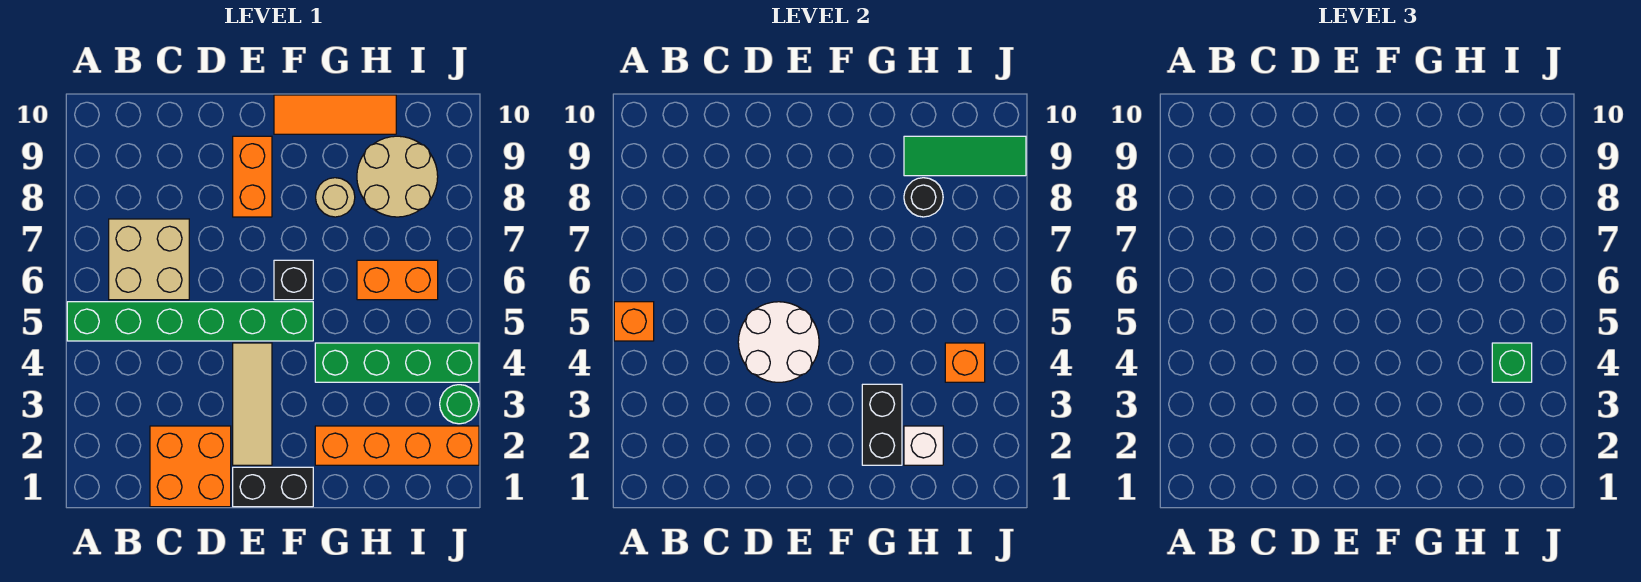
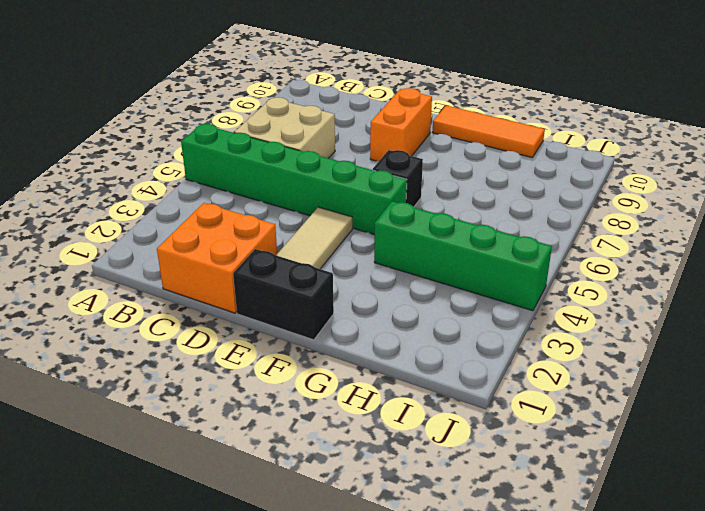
none -> orange 1x4 brick [315,426,479,465]
none -> tan 1x1 round brick [316,178,355,217]
none -> orange 1x2 brick [357,260,438,300]

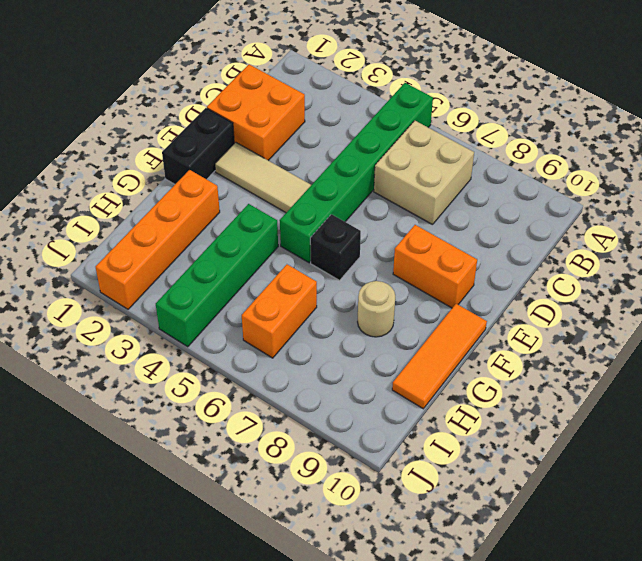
none -> tan 2x2 round brick [357,136,438,217]
none -> green 1x1 round brick [440,385,479,424]
none -> orange 1x1 brick [614,302,654,341]

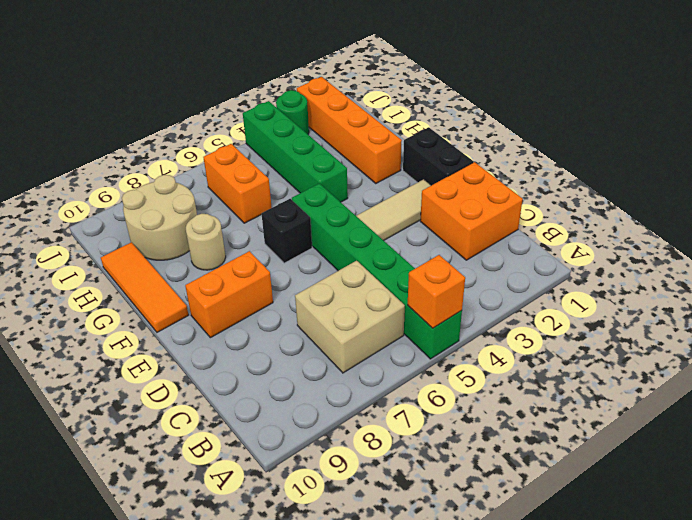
none -> white 2x2 round brick [738,302,819,382]
none -> black 1x2 brick [862,384,902,465]
none -> white 1x1 brick [904,426,943,465]

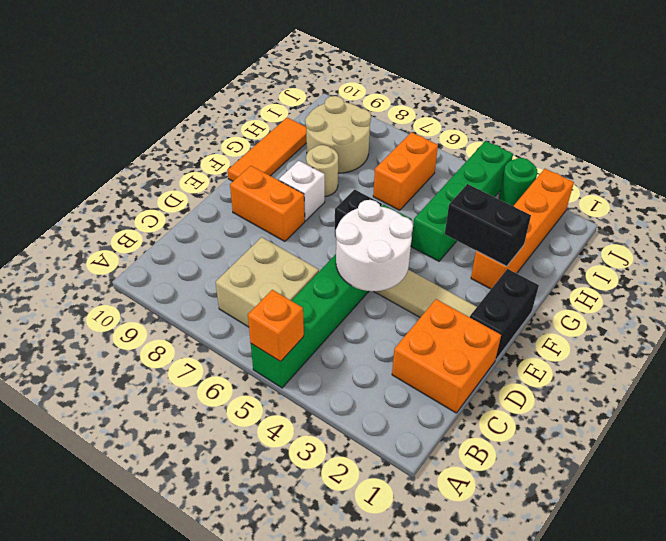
white 1x1 brick [279,161,325,221] -> white 1x1 brick moved to [904,426,943,465]
none -> black 1x1 round brick [904,178,943,217]
none -> green 1x3 tile [904,136,1026,176]
none -> orange 1x1 brick [945,343,985,382]

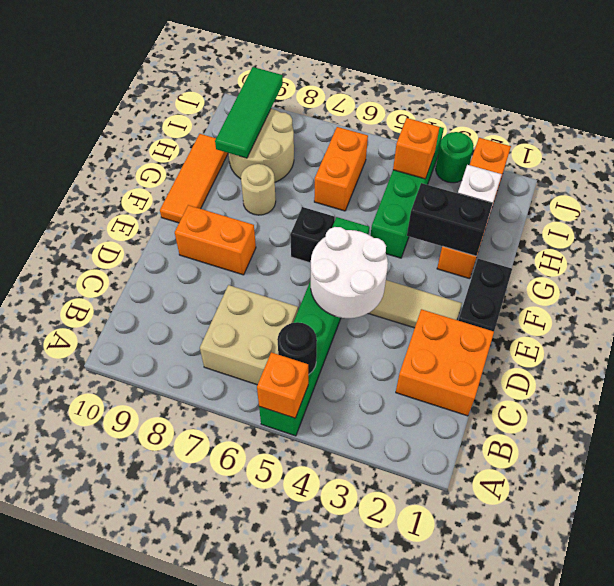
black 1x1 round brick [277,322,317,375] -> black 1x1 round brick moved to [904,178,943,217]
none -> green 1x1 brick [1492,343,1532,382]

